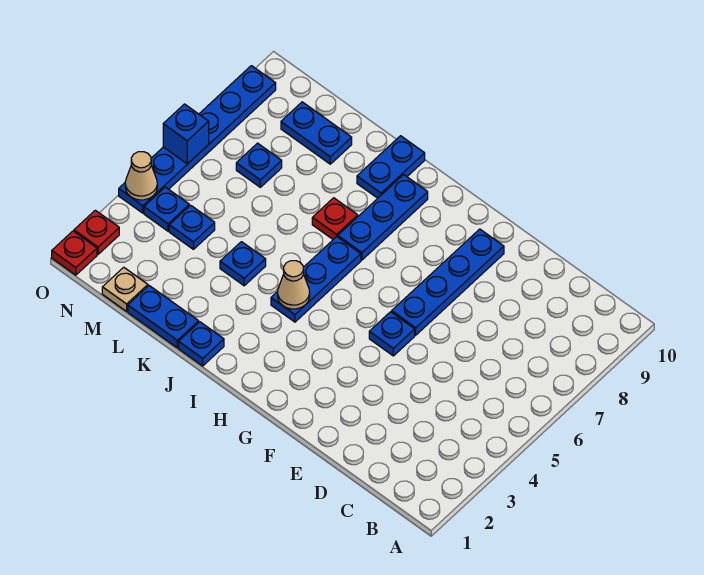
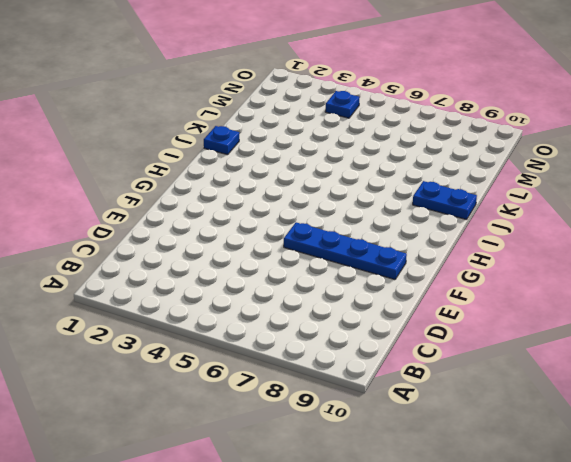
none -> blue 1x1 plate [369,312,415,356]
none -> blue 1x3 plate [271,237,361,322]
none -> blue 1x3 plate [338,175,428,260]

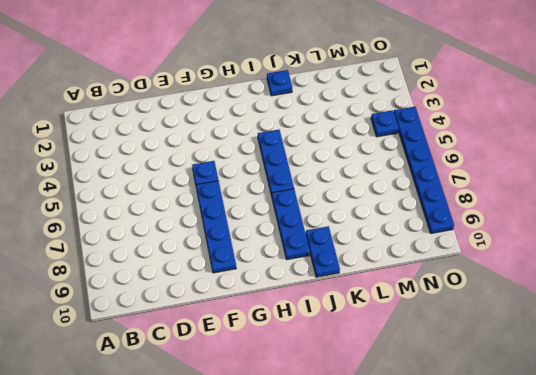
none -> red 1x1 plate [312,198,358,239]
none -> blue 1x2 plate [128,286,199,348]
none -> blue 1x1 plate [220,242,266,286]

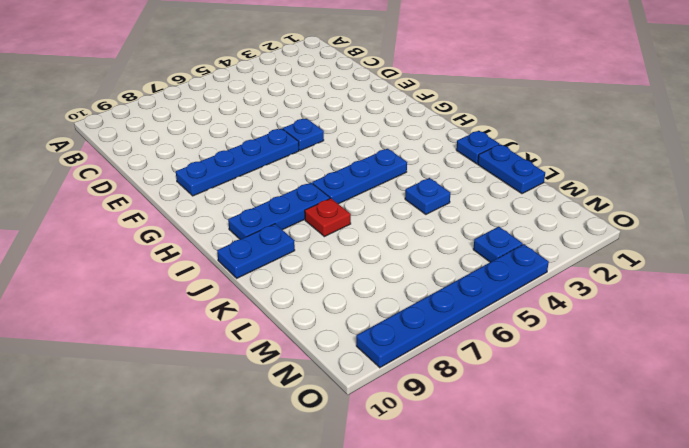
none -> blue 1x2 plate [281,102,352,164]
none -> tan 1x1 plate [102,267,148,311]
none -> blue 1x1 plate [169,205,215,249]

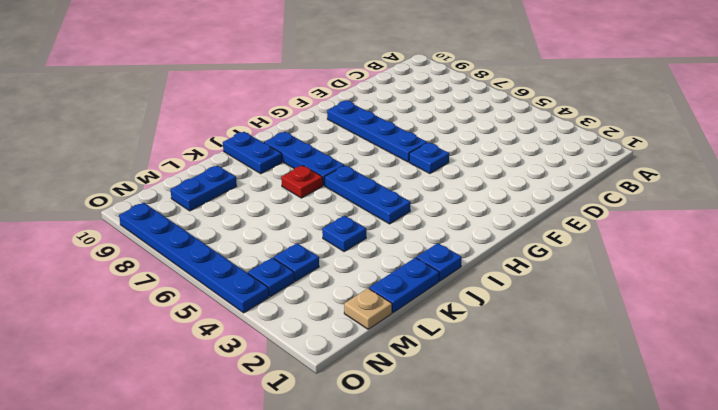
none -> blue 1x1 plate [236,143,282,187]
none -> red 1x1 plate [52,231,97,275]
none -> red 1x1 plate [74,210,119,254]

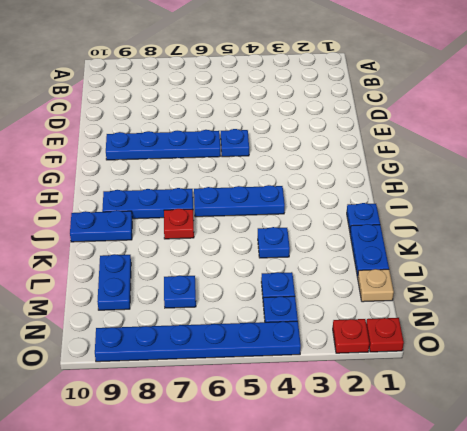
none -> tan 1x1 cone [278,261,310,309]
none -> tan 1x1 cone [125,152,157,200]
none -> blue 1x1 brick [163,104,209,164]

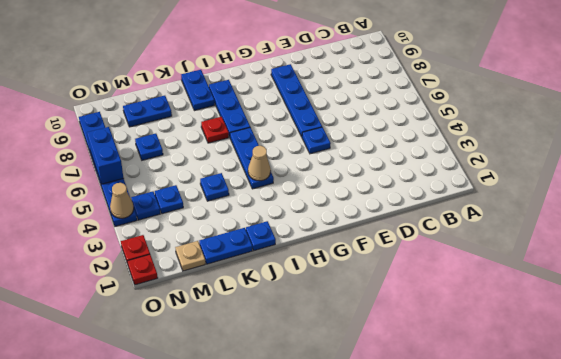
blue 1x2 brick [87,127,123,184] -> blue 1x1 brick [163,104,209,164]

